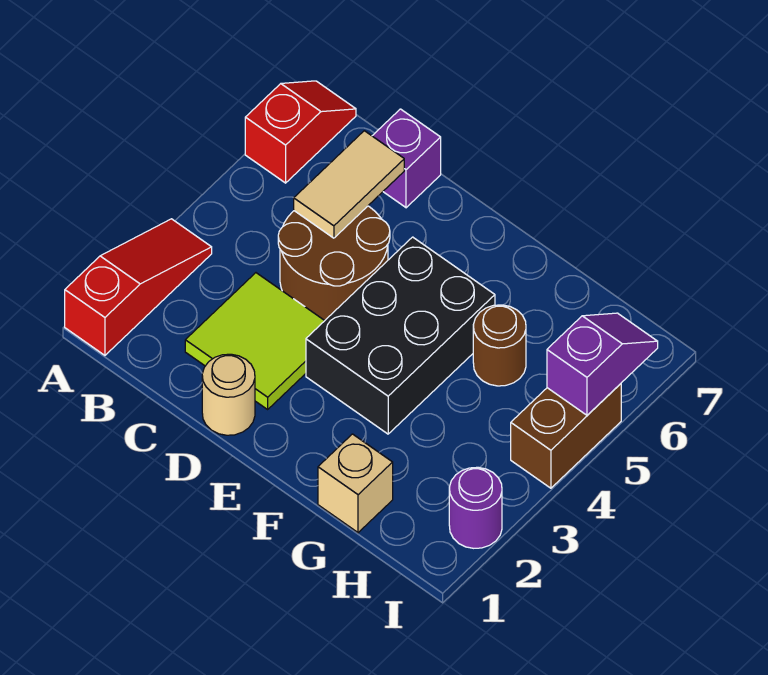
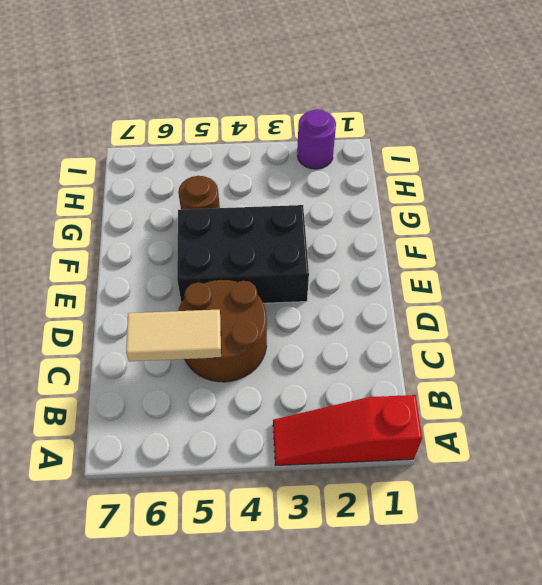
none -> red 1x2 slope [245,81,356,183]
none -> lime 2x2 tile [185,273,325,409]
none -> purple 1x1 brick [373,109,441,208]

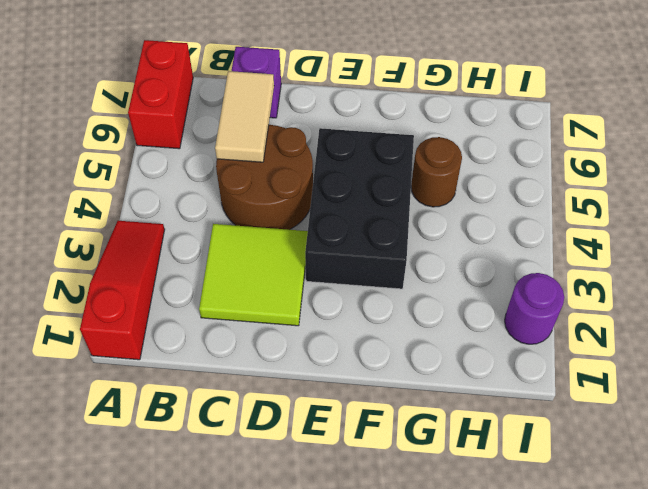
red 1x2 brick [128,40,193,149] -> red 1x2 slope [245,81,356,183]
none -> tan 1x1 round brick [202,354,255,435]
none -> tan 1x1 brick [318,434,393,533]
none -> brown 1x2 brick [511,384,621,488]

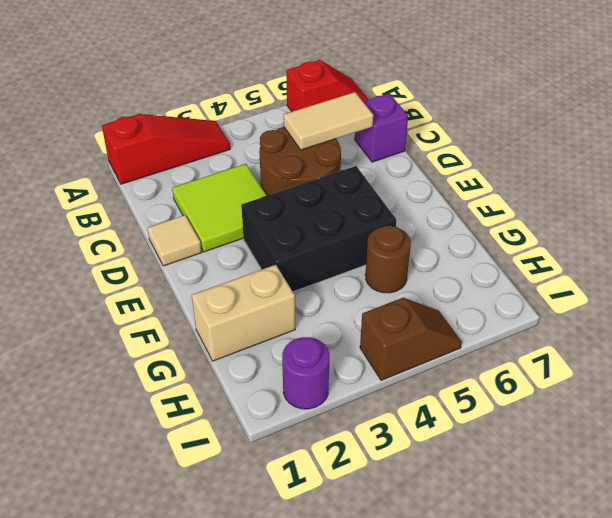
tan 1x1 tile [147,215,202,266] -> tan 1x1 round brick [202,354,255,435]
tan 1x2 brick [192,265,295,361] -> tan 1x1 brick [318,434,393,533]
brown 1x2 slope [360,298,462,380] -> brown 1x2 brick [511,384,621,488]
none -> purple 1x2 slope [547,313,658,415]

